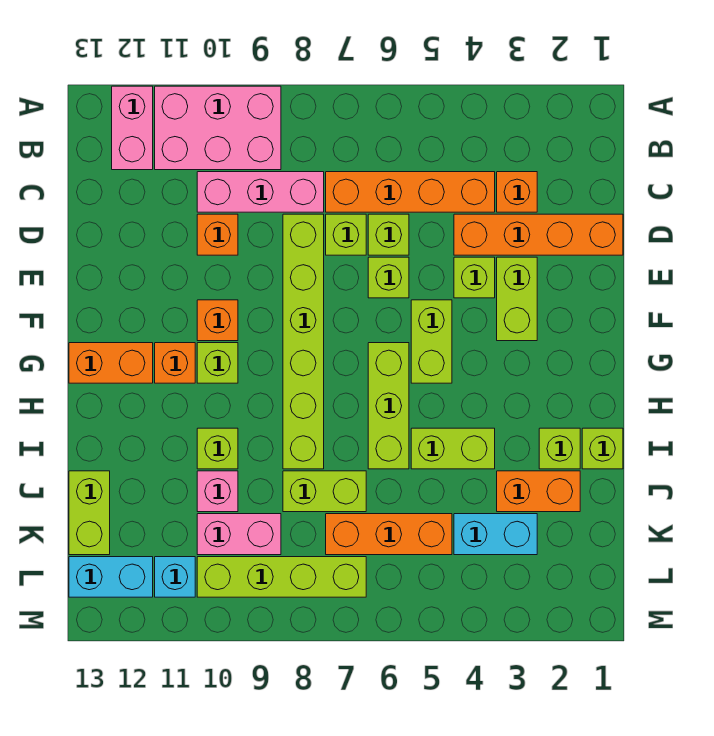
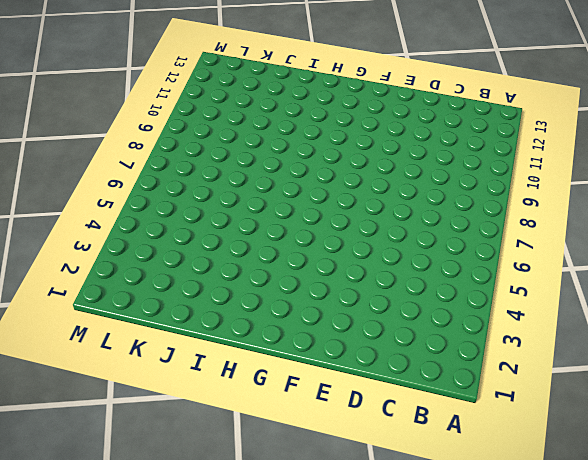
none -> pink 2x3 brick [155,86,281,170]
none -> pink 1x2 brick [112,86,153,170]
none -> orange 1x1 brick [497,172,537,212]
none -> orange 1x4 brick [326,172,495,212]

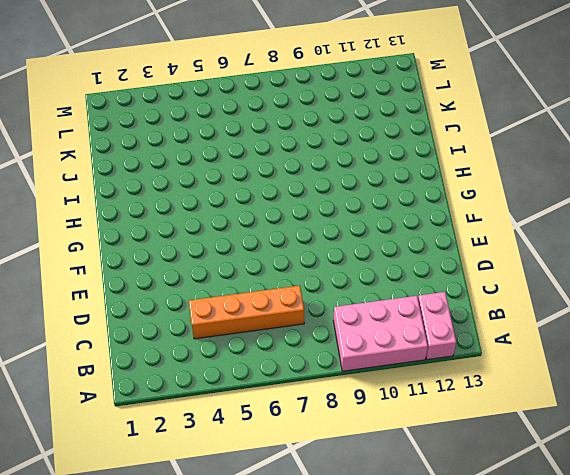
none -> orange 1x1 brick [497,172,537,212]
none -> pink 1x3 brick [197,172,324,212]
none -> orange 1x4 brick [454,214,623,255]
none -> lime 1x1 brick [368,214,409,255]

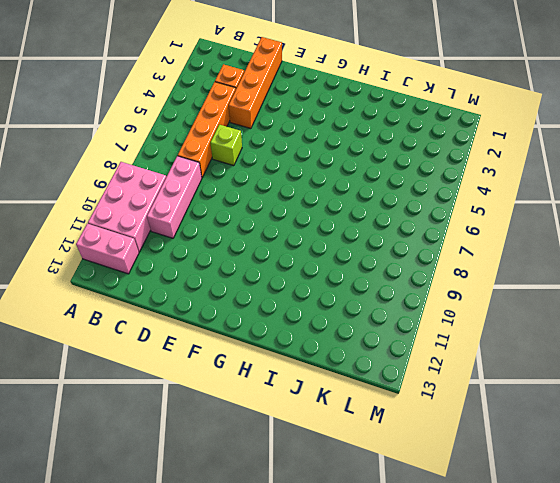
none -> lime 1x1 brick [326,214,366,255]
none -> lime 1x6 brick [283,214,324,469]
none -> orange 1x1 brick [197,214,238,255]
none -> lime 1x2 brick [497,257,537,341]

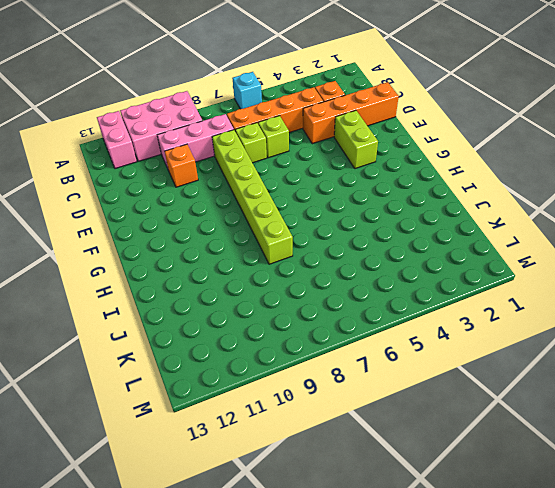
cyan 1x1 brick [232,72,262,109] -> cyan 1x1 brick moved to [155,557,195,597]
none -> lime 1x1 brick [454,257,495,298]
none -> lime 1x1 brick [368,257,409,298]
none -> lime 1x2 brick [411,300,452,383]
none -> orange 1x1 brick [197,300,238,341]

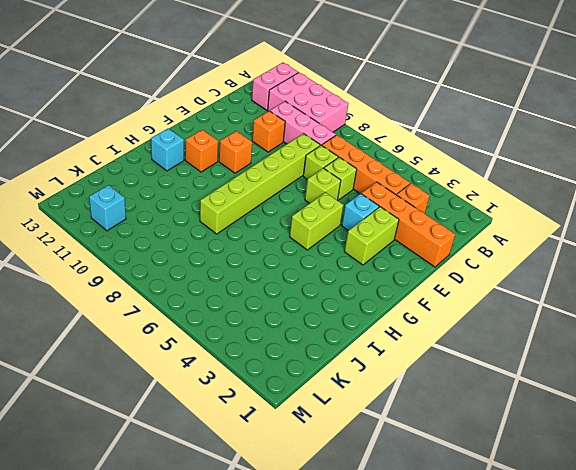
cyan 1x1 brick [342,194,379,231] -> lime 1x1 brick [454,257,495,298]
cyan 1x1 brick [151,128,184,171] -> none
none -> lime 1x3 brick [368,343,409,469]
none -> lime 1x1 brick [197,343,238,383]
none -> orange 1x2 brick [69,343,153,383]
none -> lime 1x1 brick [582,428,623,469]

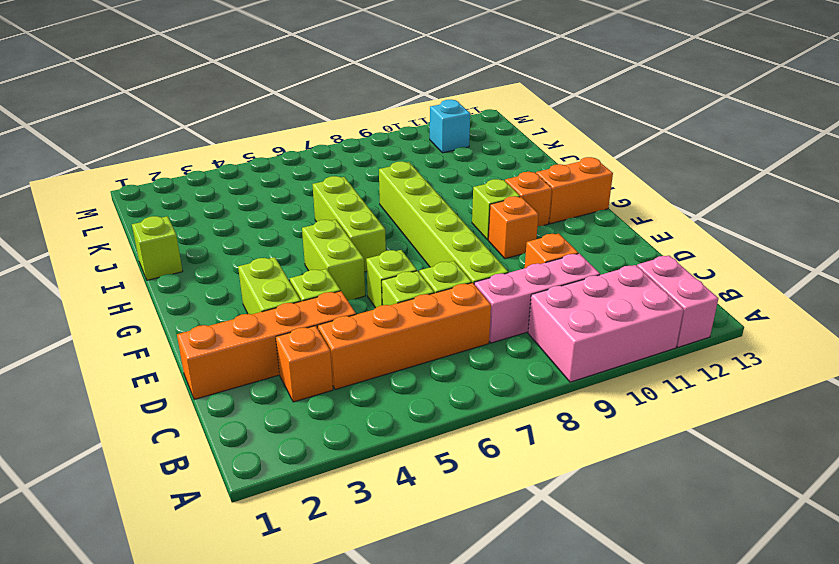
none -> lime 1x1 brick [539,428,580,469]
none -> lime 1x2 brick [411,428,495,469]
none -> lime 1x1 brick [197,428,238,469]
none -> orange 1x2 brick [497,471,580,512]

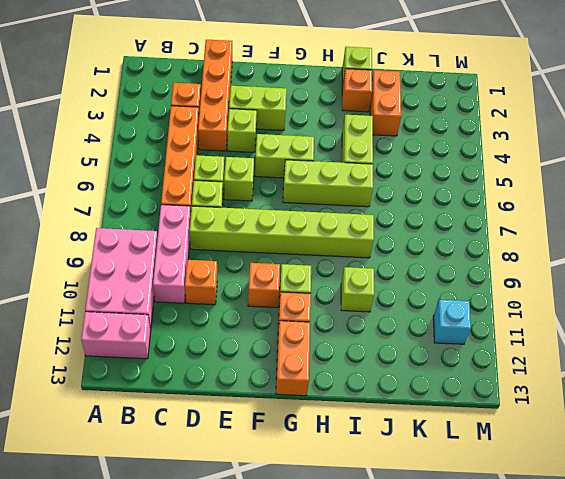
orange 1x1 brick [342,69,372,112] -> lime 1x1 brick [539,428,580,469]
none -> lime 1x2 brick [283,471,366,512]
none -> pink 1x1 brick [197,471,238,512]
none -> lime 1x2 brick [69,471,110,555]
none -> cyan 1x2 brick [454,514,537,555]

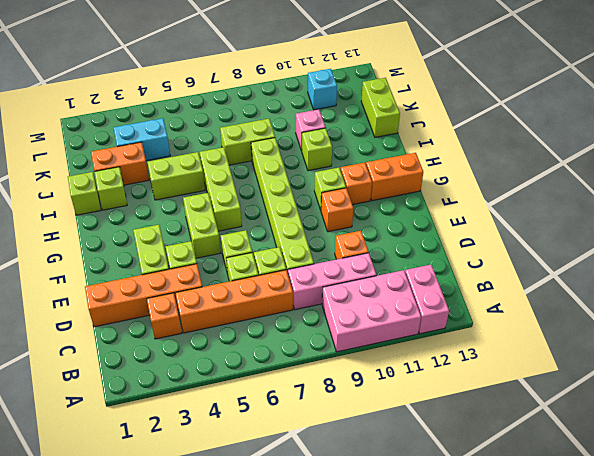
none -> orange 1x3 brick [326,514,452,555]
none -> pink 1x2 brick [197,514,281,555]
none -> lime 1x4 brick [197,557,366,597]
none -> cyan 1x2 brick [69,557,153,597]

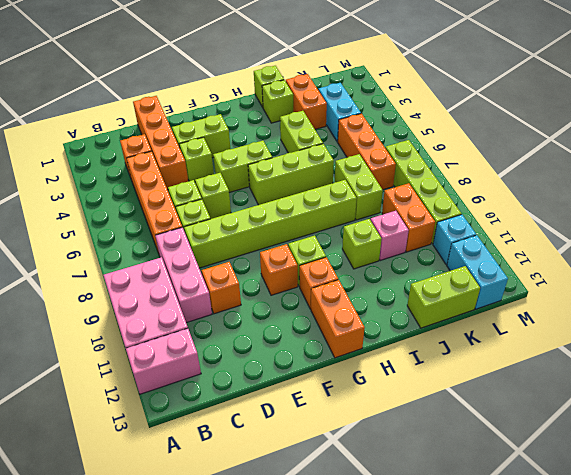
orange 1x2 brick [382,183,435,252] -> pink 1x2 brick [197,514,281,555]

